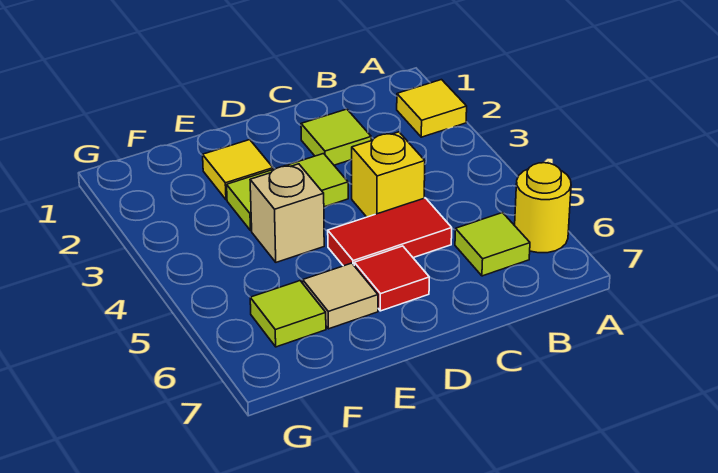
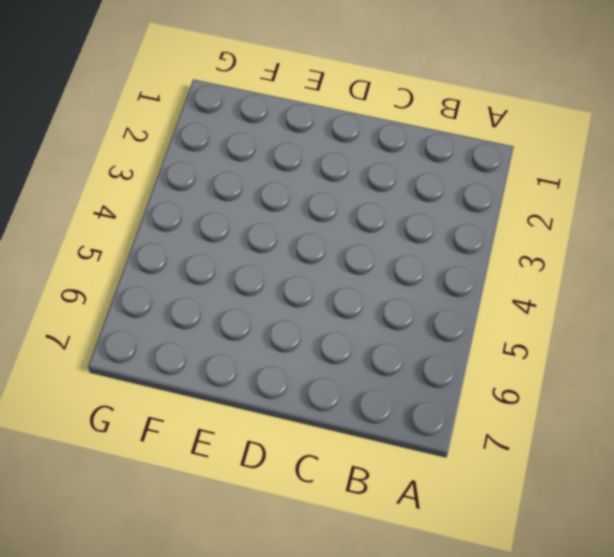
none -> yellow 1x1 tile [397,80,467,137]
none -> yellow 1x1 round brick [515,163,571,253]
none -> lime 1x1 tile [455,213,530,276]

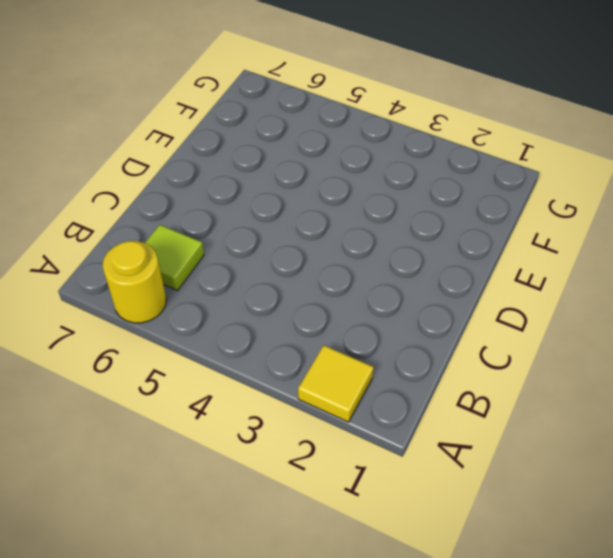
none -> lime 1x1 tile [301,109,371,165]
none -> yellow 1x1 brick [352,132,425,217]
none -> red 1x2 tile [328,198,452,266]

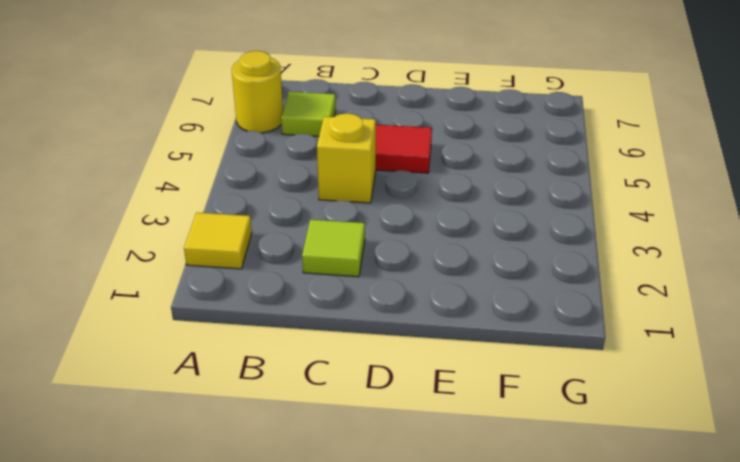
none -> lime 1x2 tile [227,154,348,231]
none -> red 1x1 tile [354,246,429,311]
none -> yellow 1x1 tile [203,140,273,200]

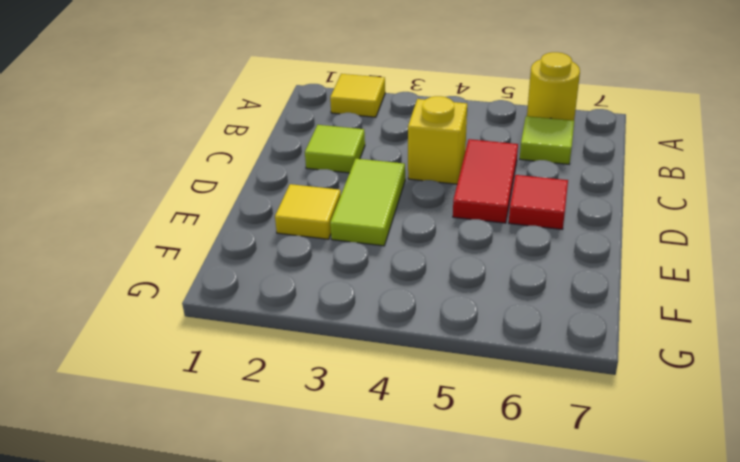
none -> tan 1x1 brick [250,164,324,262]
none -> tan 1x1 tile [303,263,378,329]
none -> lime 1x1 tile [250,281,326,347]

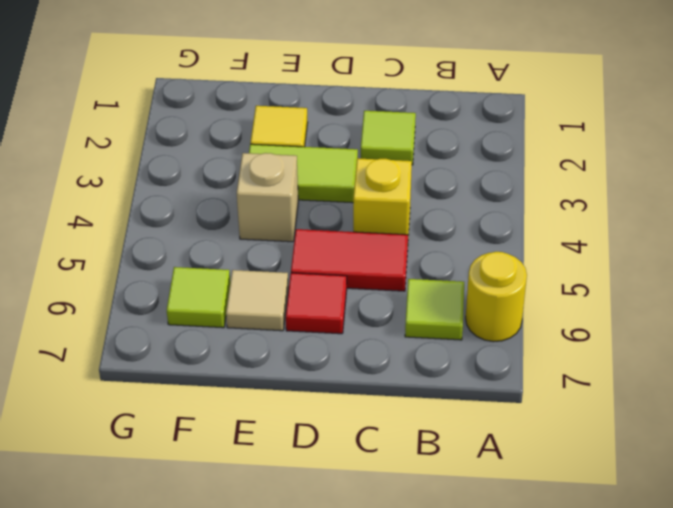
none -> yellow 1x1 tile [397,80,467,137]

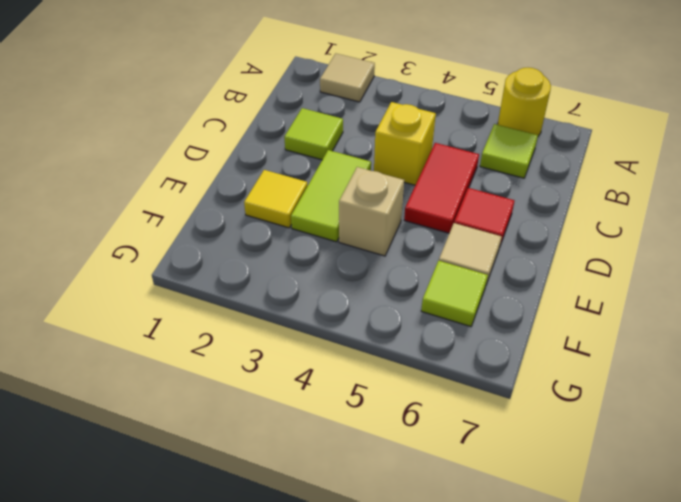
tan 1x1 tile [320,54,375,102] -> yellow 1x1 tile [397,80,467,137]

